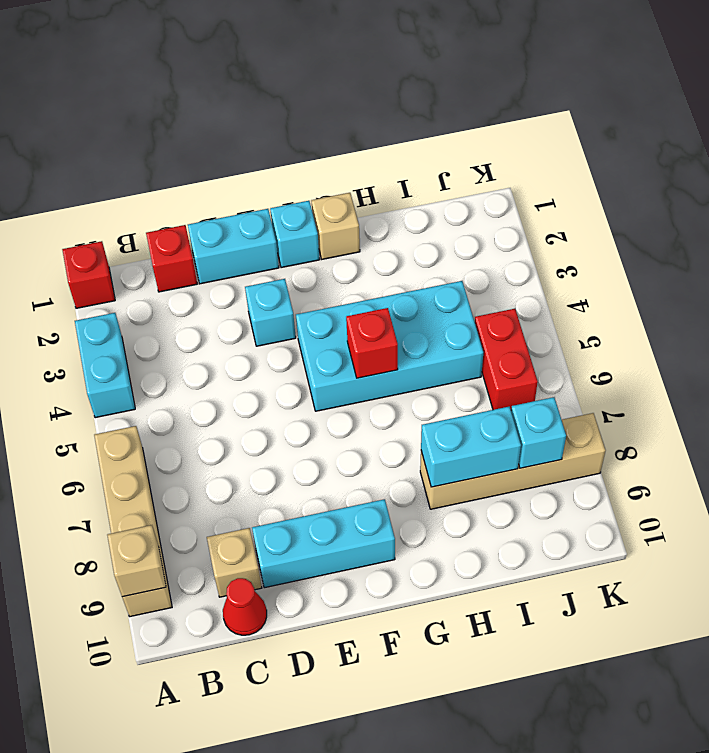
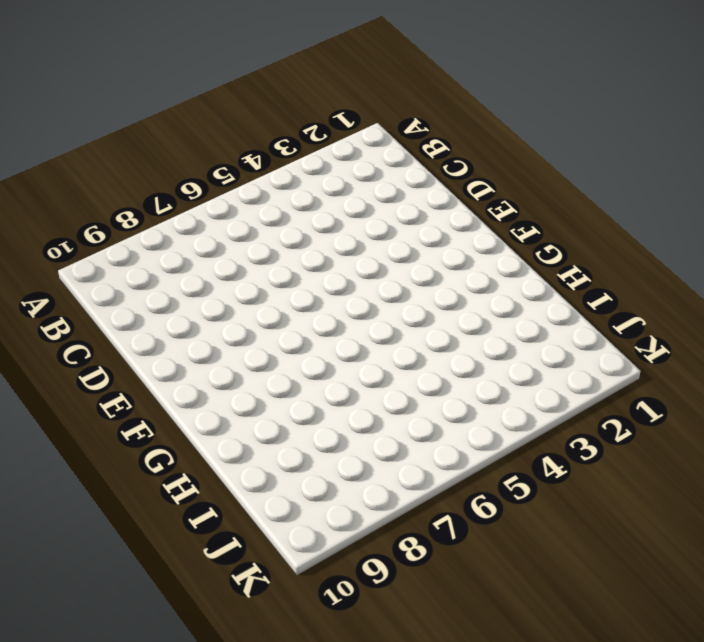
none -> red 1x1 brick [62,241,115,308]
none -> cyan 1x2 brick [75,313,135,418]
none -> tan 1x4 brick [94,426,172,617]

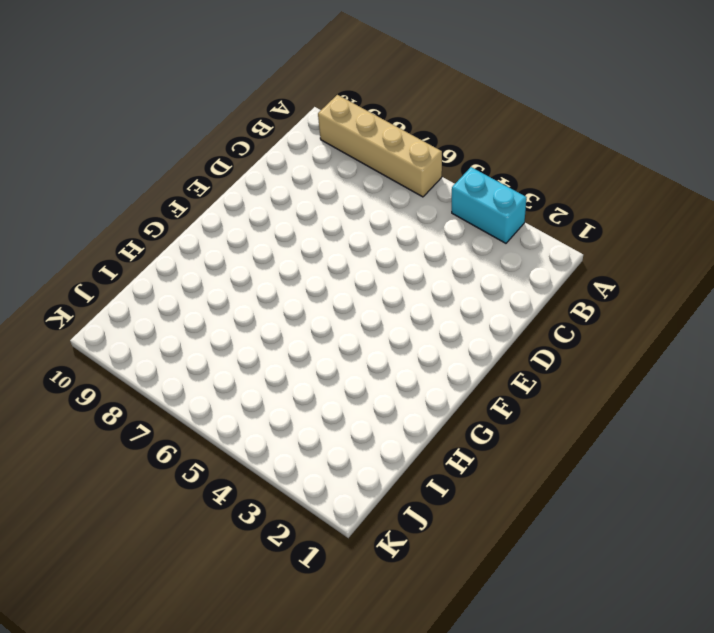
none -> red 1x1 brick [62,241,115,308]
none -> red 1x1 brick [146,225,197,292]
none -> tan 1x1 brick [207,528,262,597]

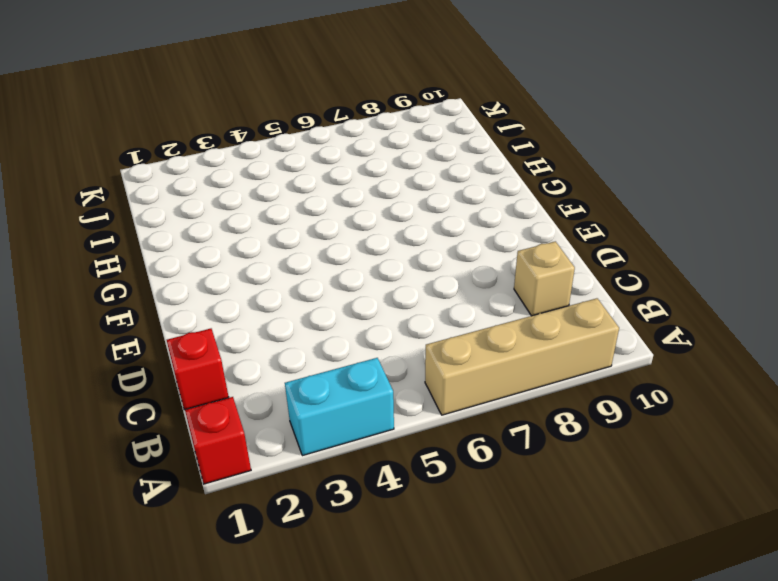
none -> red 1x1 cone [223,578,267,635]
none -> cyan 1x2 brick [188,209,279,284]
none -> cyan 1x3 brick [252,499,395,588]

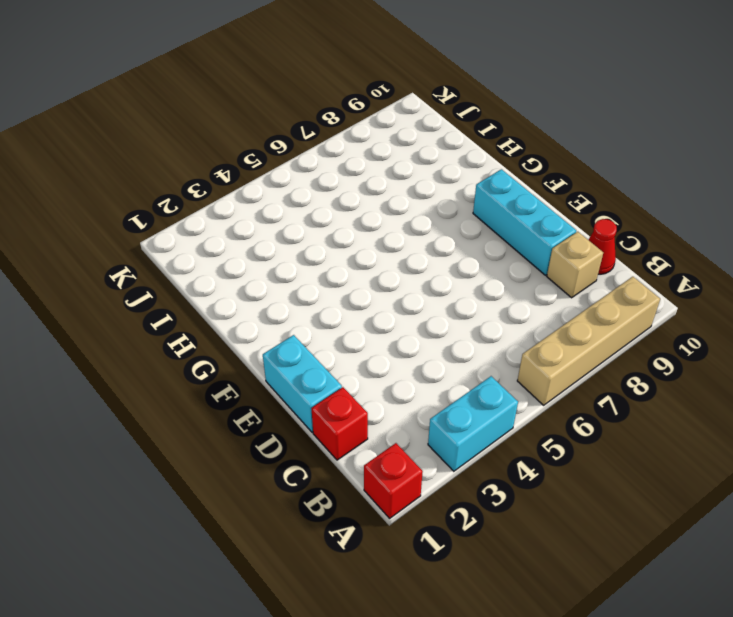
none -> cyan 1x1 brick [245,279,296,346]
none -> cyan 1x1 brick [270,201,320,268]
none -> cyan 2x4 brick [296,281,483,411]

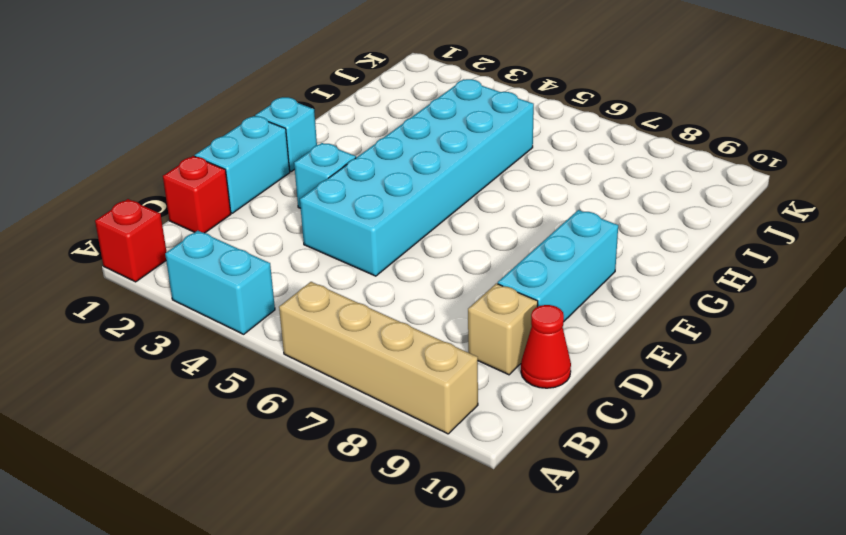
cyan 2x6 brick [300,79,534,276] -> cyan 2x4 brick [296,281,483,411]
none -> tan 1x1 brick [311,193,360,259]
none -> tan 1x4 brick [420,413,606,509]
none -> red 1x2 brick [475,309,538,410]

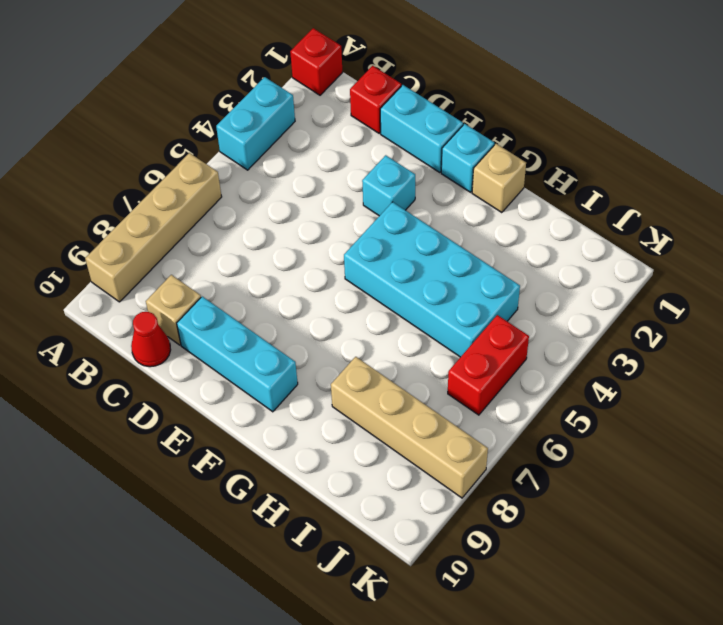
none -> tan 1x1 brick [107,525,166,597]
none -> red 1x1 brick [346,308,398,378]
none -> cyan 1x2 brick [421,407,521,487]

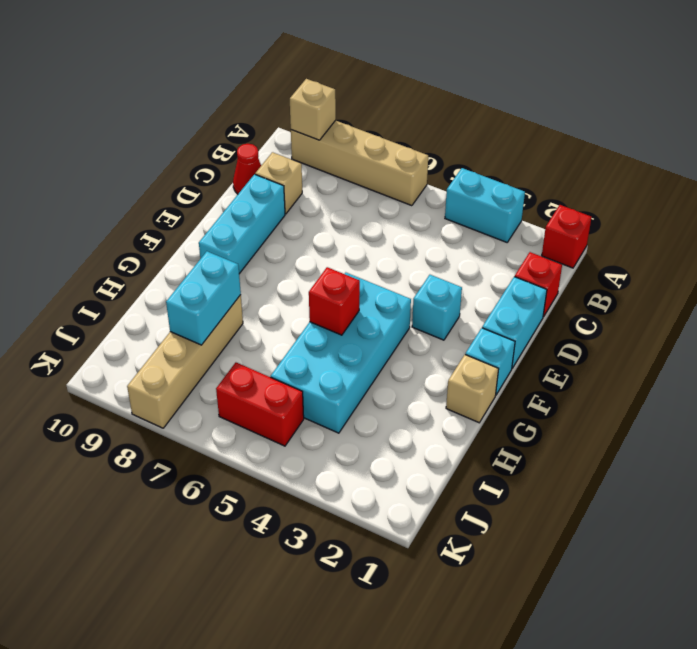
none -> cyan 1x1 brick [511,397,566,468]

